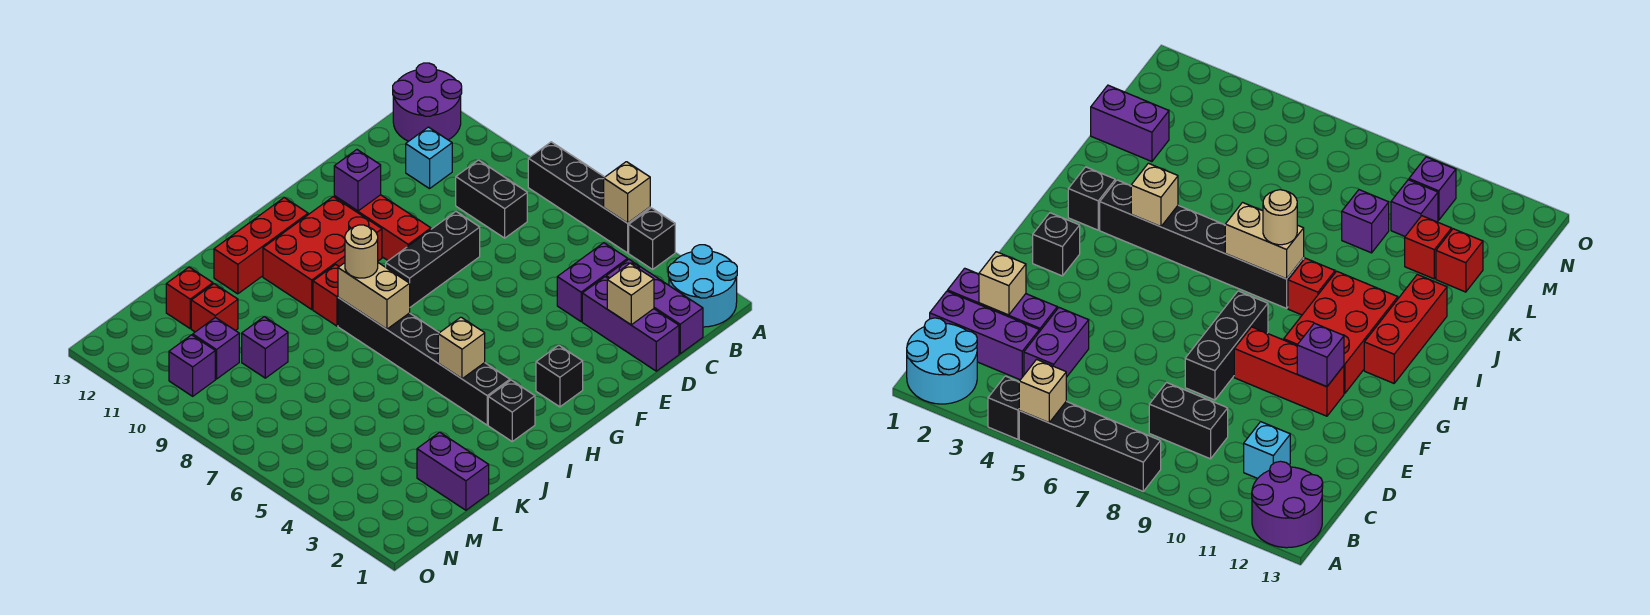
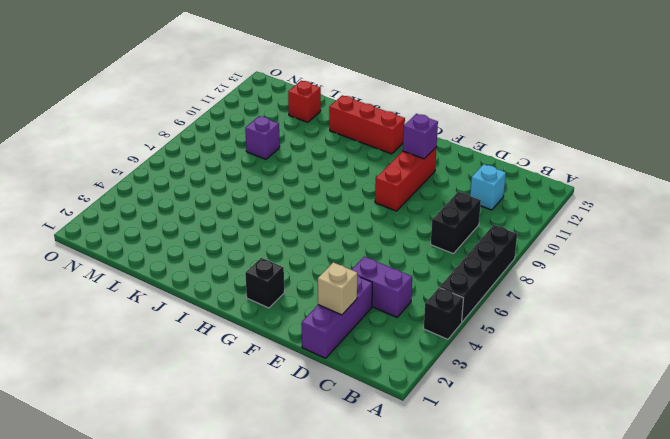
none -> cyan 2x2 round brick [668,245,737,327]
none -> purple 2x2 round brick [393,63,462,141]
none -> purple 1x3 brick [606,259,703,354]

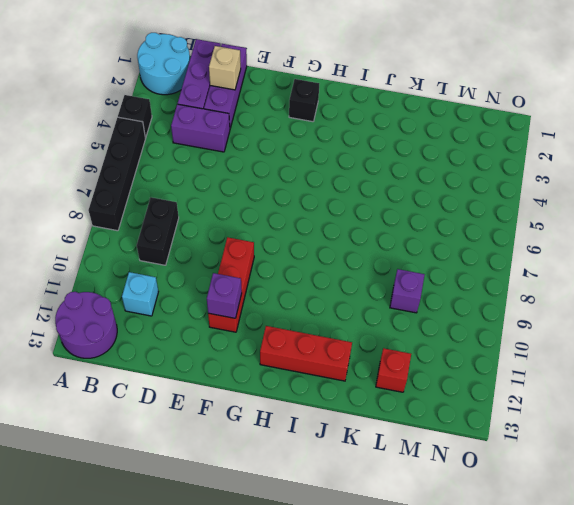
none -> black 1x3 brick [386,212,480,307]
none -> red 2x3 brick [263,197,382,309]
none -> black 1x1 brick [488,380,535,441]

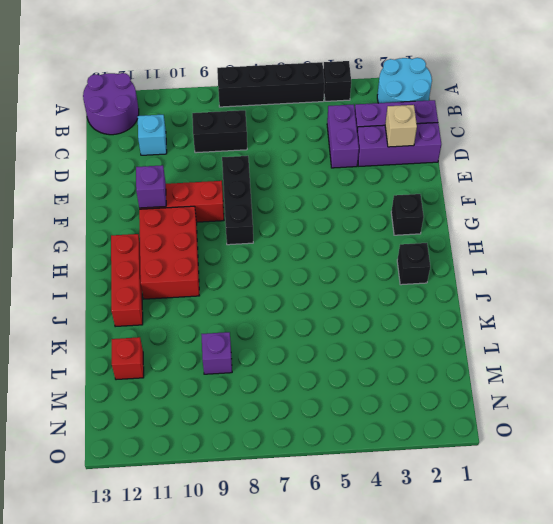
none -> black 1x6 brick [338,298,510,425]
none -> red 1x1 brick [313,264,339,326]
none -> purple 1x2 brick [417,432,489,510]

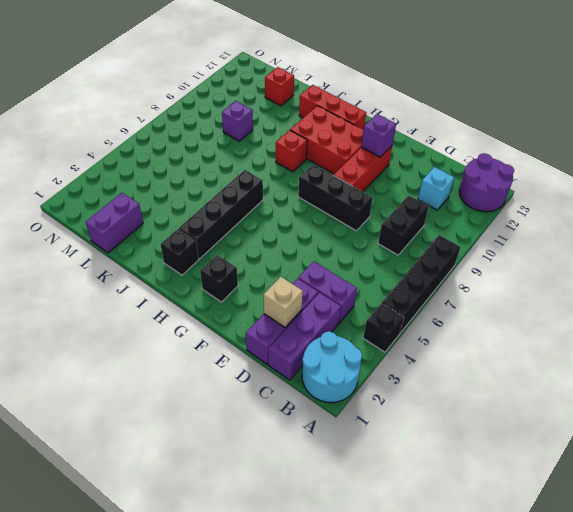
black 1x4 brick [179,170,263,259] -> black 1x6 brick [338,298,510,425]
none -> red 1x1 brick [191,284,238,332]
none -> purple 1x1 brick [193,318,239,379]
none -> purple 1x1 brick [169,335,215,396]

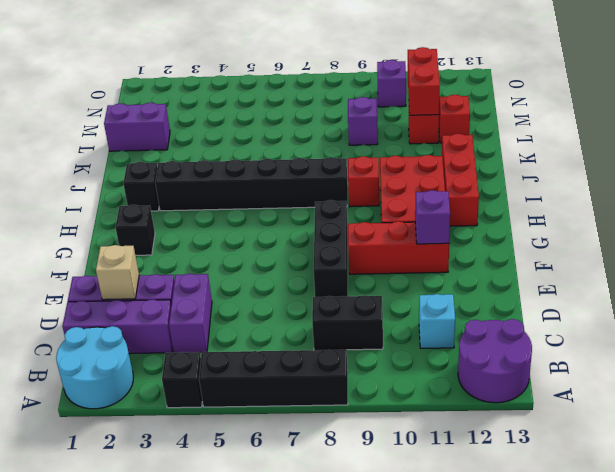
red 1x2 brick [408,47,440,115] -> none
none -> purple 1x1 brick [193,318,239,379]
none -> tan 1x1 brick [604,162,650,223]
none -> tan 1x1 brick [438,317,485,379]

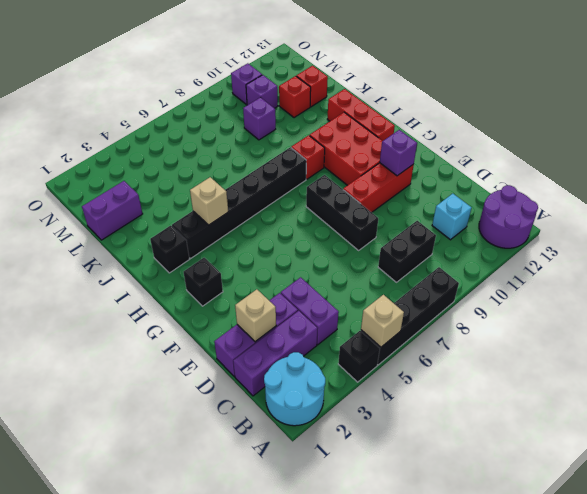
none -> tan 1x2 brick [338,263,410,329]
none -> tan 1x1 round brick [345,225,378,278]

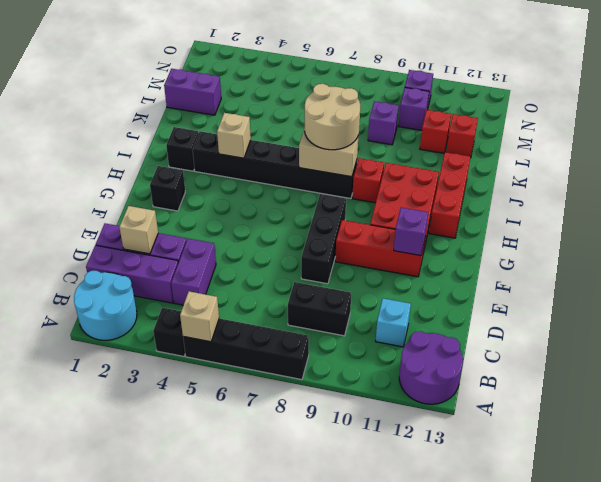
tan 2x2 round brick [305,84,360,150] -> tan 1x1 round brick [345,225,378,278]

